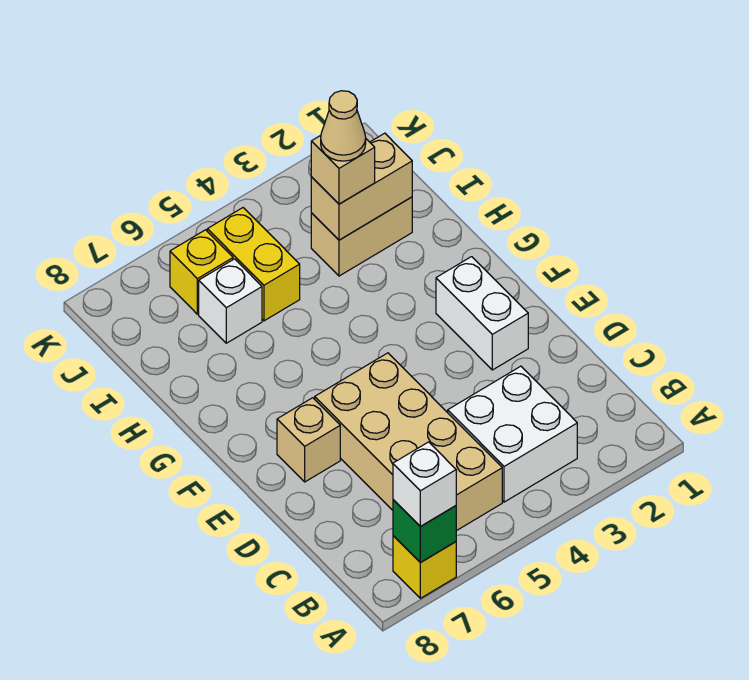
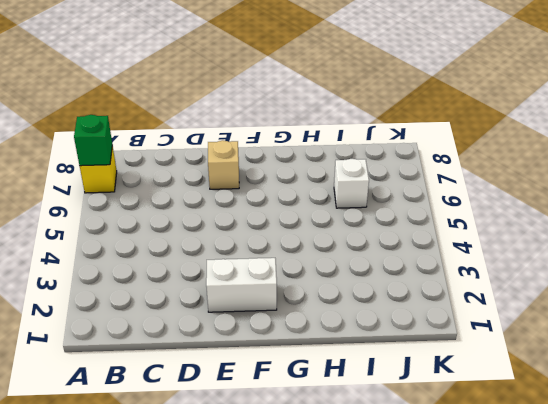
none -> white 2x2 brick [448,366,577,502]
none -> tan 2x4 brick [315,353,502,531]
none -> tan 1x2 brick [311,197,412,276]

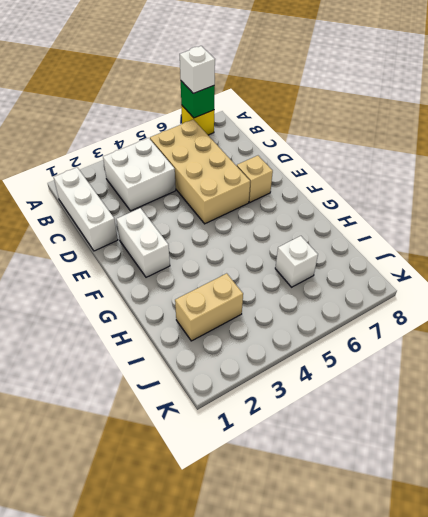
white 1x3 brick [54,167,118,251] -> none
none -> yellow 1x2 brick [207,208,300,321]
none -> yellow 1x1 brick [170,230,233,314]
none -> tan 1x2 brick [311,133,412,240]

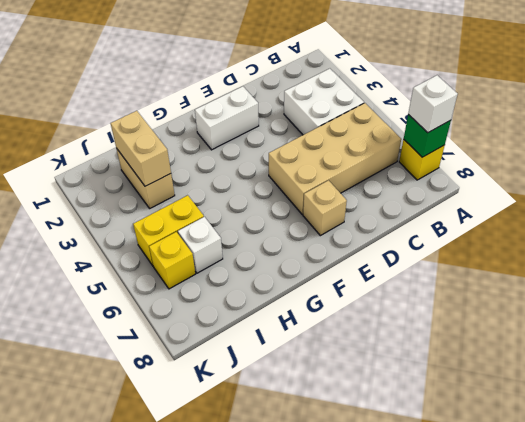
none -> tan 1x1 brick [311,135,375,204]
none -> tan 1x1 cone [321,91,366,161]

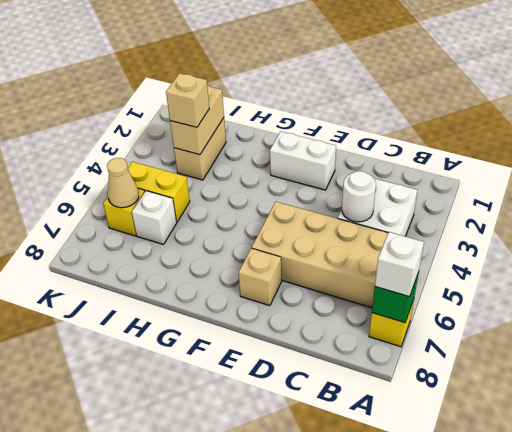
white 1x1 round brick [342,171,376,222] -> none
tan 1x1 cone [107,158,139,208] -> tan 1x1 cone moved to [321,91,366,161]

